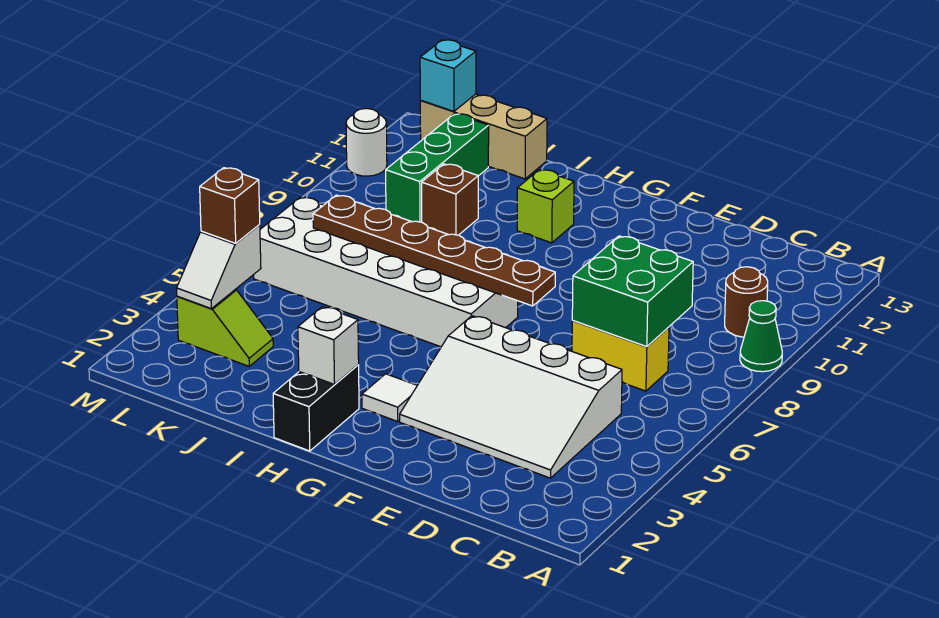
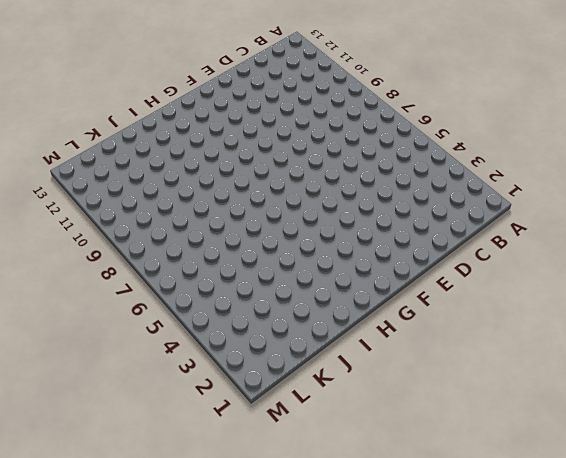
none -> green 1x1 cone [740,301,782,372]
none -> brown 1x1 round brick [725,267,768,337]
none -> white 3x4 slope [400,316,622,478]

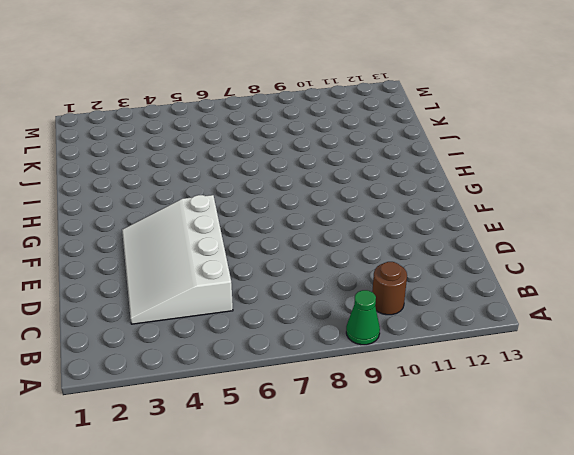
none -> yellow 1x2 brick [572,321,669,391]
none -> white 1x1 tile [362,374,417,422]
none -> white 2x6 brick [254,197,518,347]

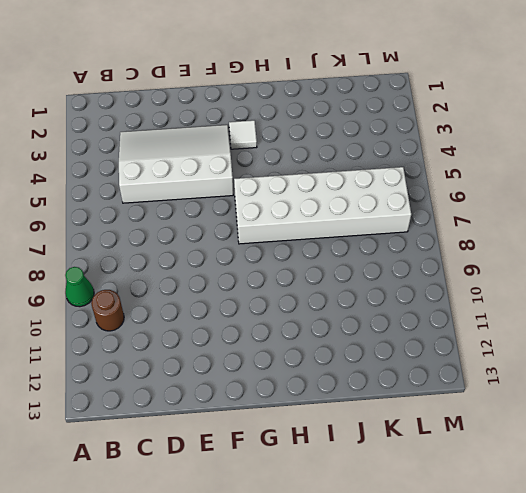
none -> yellow 1x2 brick [572,321,669,391]
none -> black 1x2 brick [273,365,359,451]
none -> lime 1x1 brick [517,170,574,243]

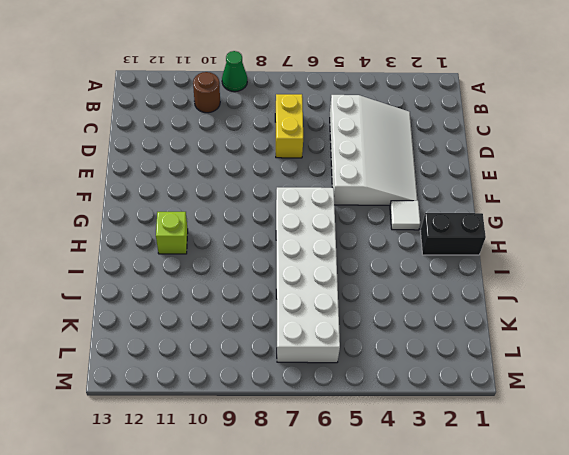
none -> brown 1x1 brick [422,164,478,235]
none -> tan 1x3 brick [420,94,547,179]
none -> lime 1x2 slope [177,289,273,366]

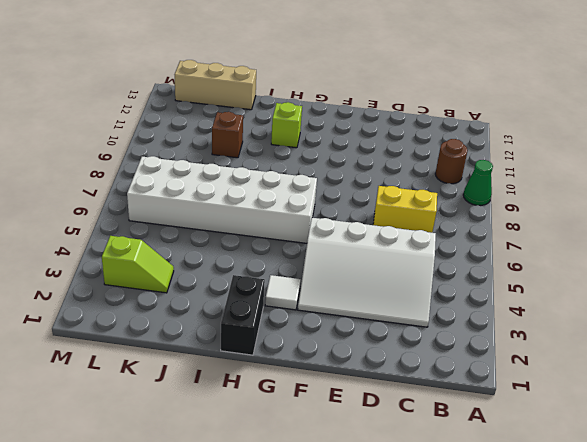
none -> green 1x3 brick [386,114,489,222]
none -> white 1x1 round brick [346,108,387,176]
none -> green 2x2 brick [572,236,693,347]

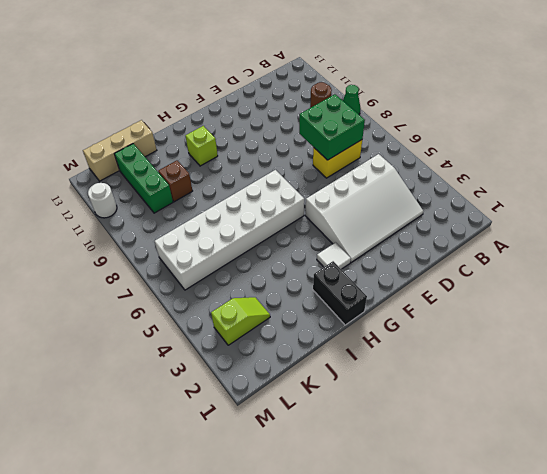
none -> brown 1x6 plate [313,195,555,306]
none -> white 1x1 brick [298,307,359,384]
none -> white 1x2 slope [177,225,261,309]

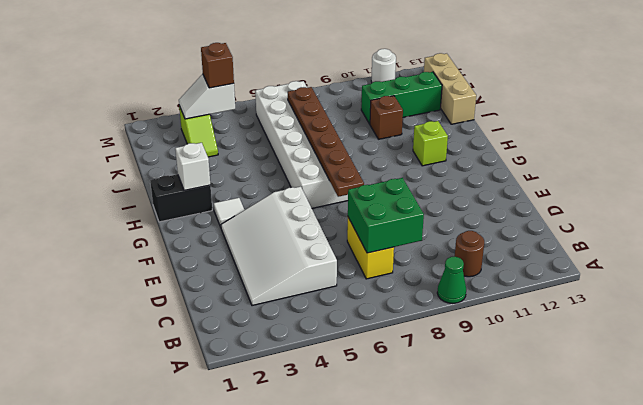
none -> cyan 1x1 brick [420,40,476,111]

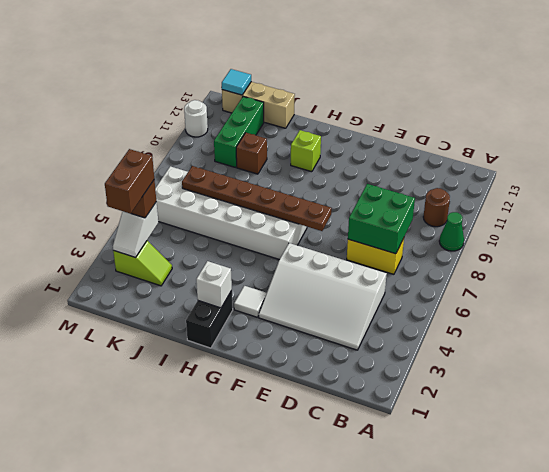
brown 1x2 brick [105,149,154,214] -> none
cyan 1x1 tile [222,69,251,95] -> cyan 1x1 brick [420,40,476,111]

